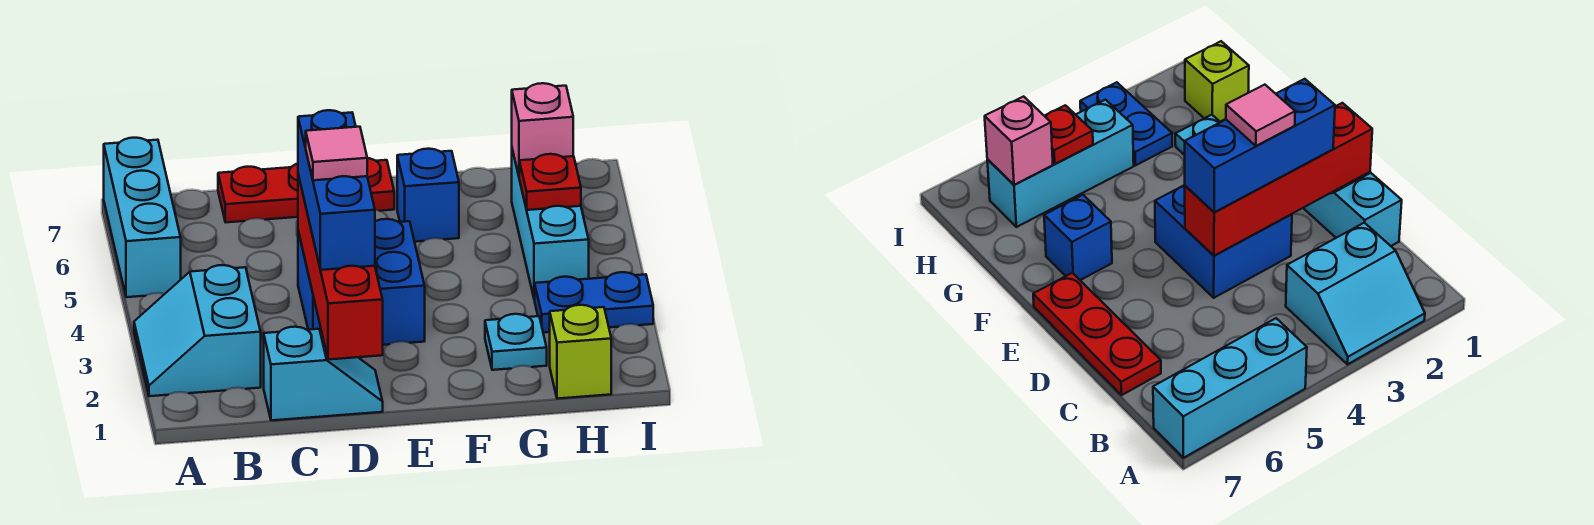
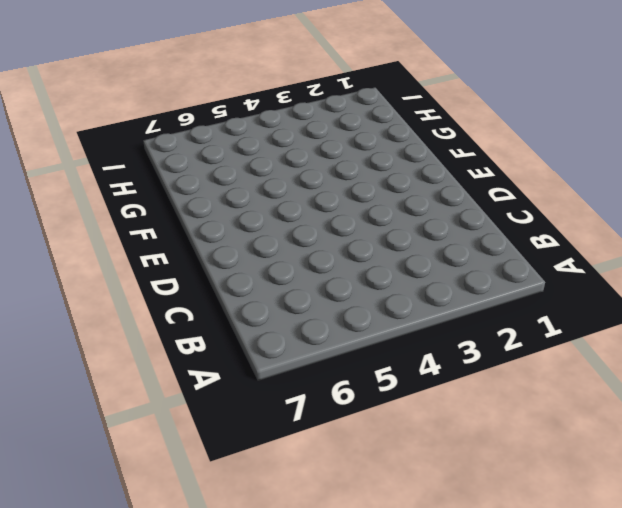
none -> cyan 2x2 slope [134,265,261,396]
none -> cyan 1x3 brick [104,138,181,297]
none -> cyan 1x2 slope [264,327,383,420]

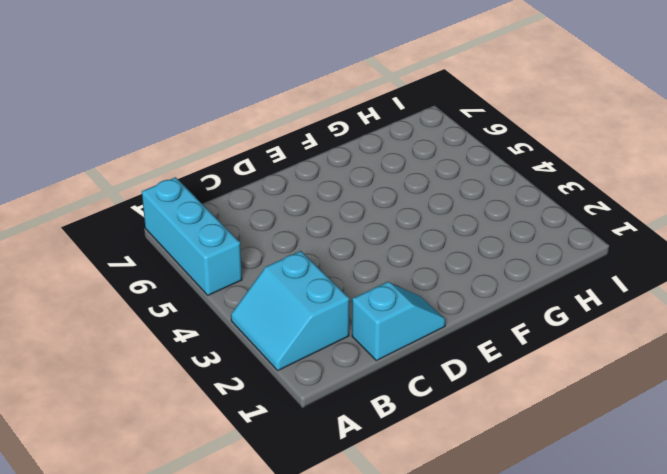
none -> red 1x3 plate [218,158,394,222]
none -> blue 2x2 brick [298,219,425,345]
none -> blue 1x1 brick [397,149,459,242]

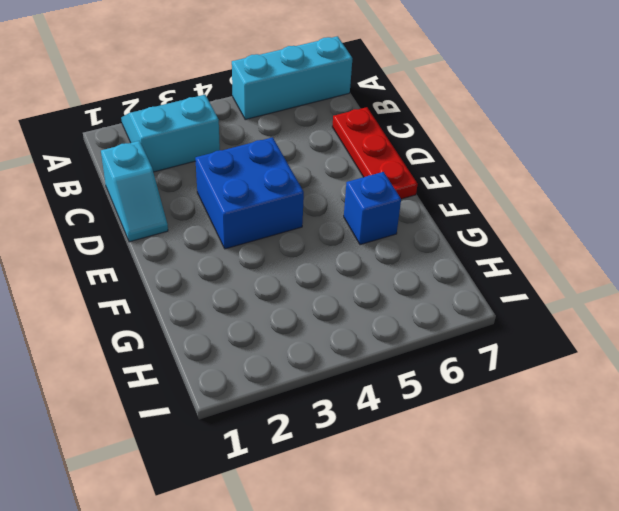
none -> cyan 1x1 plate [485,314,547,370]
none -> lime 1x1 brick [550,305,611,399]
none -> blue 1x2 plate [535,272,653,333]

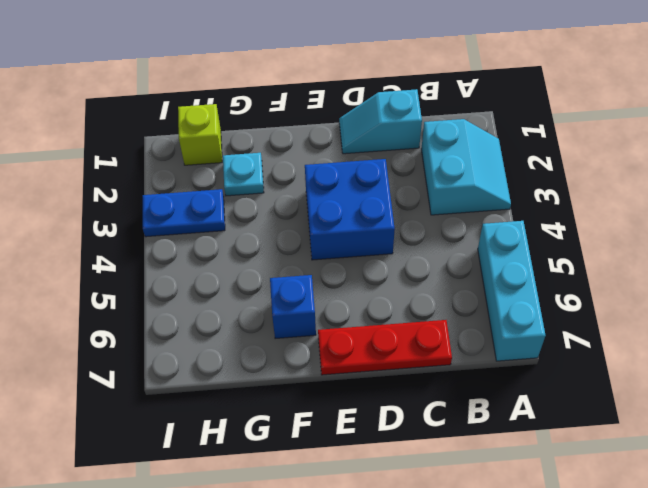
none -> cyan 1x3 brick [512,149,589,300]
none -> red 1x4 brick [298,175,383,360]
none -> red 1x1 plate [519,154,581,210]

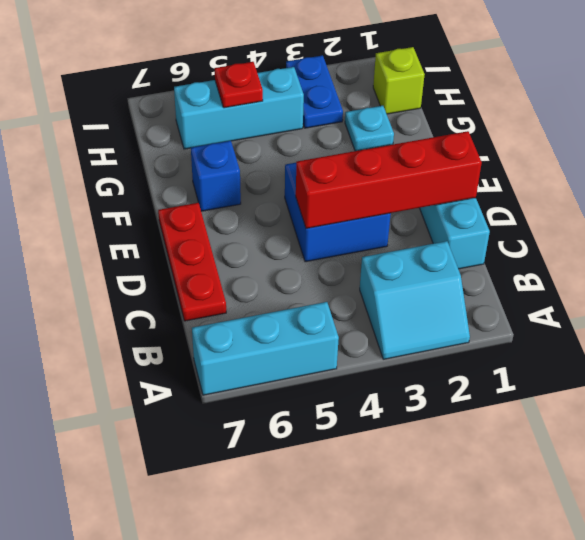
none -> pink 1x1 brick [512,83,573,175]
none -> blue 1x3 brick [298,110,375,270]
none -> pink 1x1 tile [306,127,367,180]

